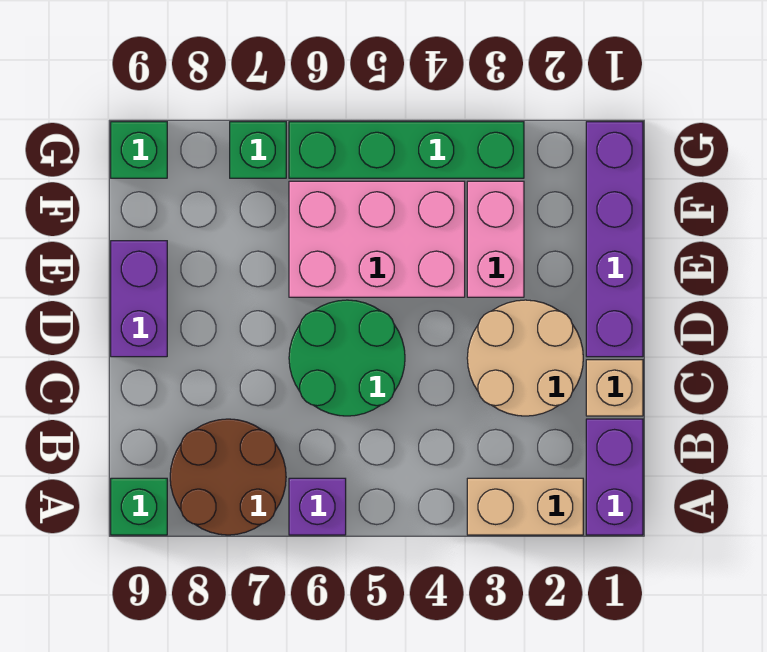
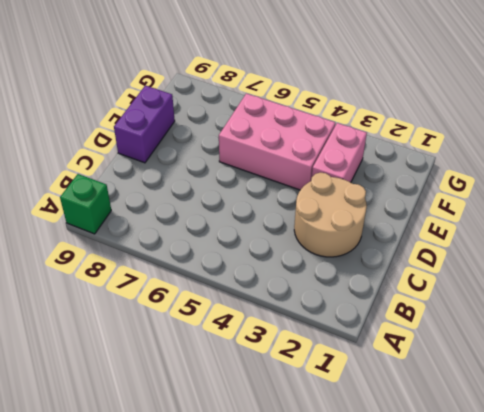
none -> purple 1x2 brick [586,419,643,535]
none -> tan 1x2 brick [467,478,583,535]
none -> purple 1x1 brick [289,478,346,535]

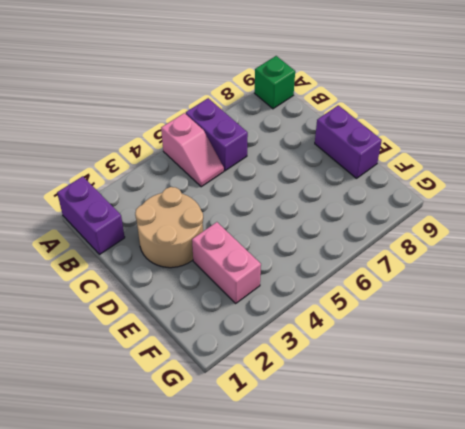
pink 1x2 slope [161,113,224,187] -> none
purple 1x2 brick [186,98,248,171] -> purple 1x1 brick [289,478,346,535]
none -> tan 1x2 brick [467,478,583,535]
none -> brown 2x2 round brick [170,419,286,535]
none -> tan 1x1 brick [586,360,643,416]

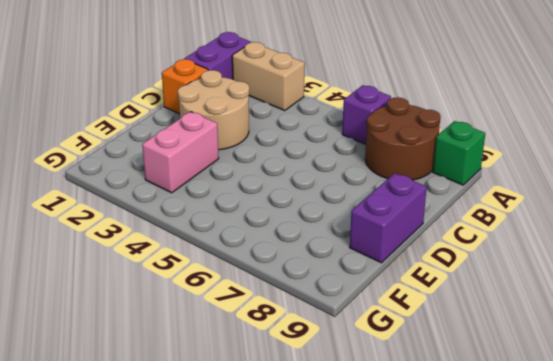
orange 1x1 brick [162,59,208,114] -> tan 1x1 brick [586,360,643,416]
none -> green 2x2 round brick [289,300,405,416]
none -> purple 1x4 brick [586,122,643,357]
none -> pink 2x3 brick [289,181,465,297]

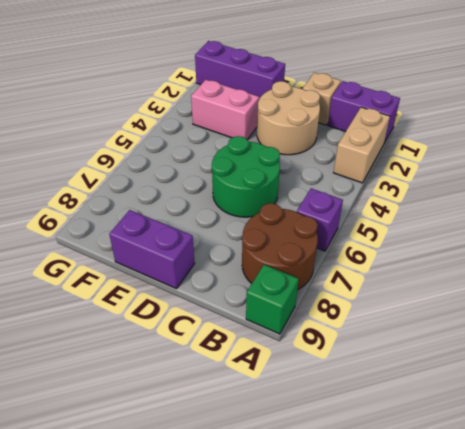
purple 1x3 brick [195,41,285,99] -> purple 1x4 brick [586,122,643,357]
none -> pink 2x3 brick [289,181,465,297]
none -> green 1x4 brick [289,122,524,178]
none -> green 1x1 brick [230,122,286,178]

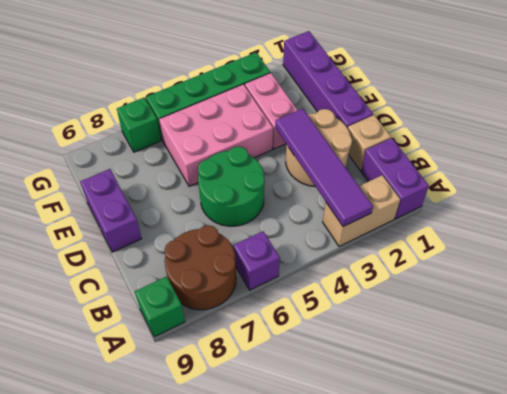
purple 1x4 tile [275,109,373,227] -> none
none -> green 1x1 brick [111,122,167,178]

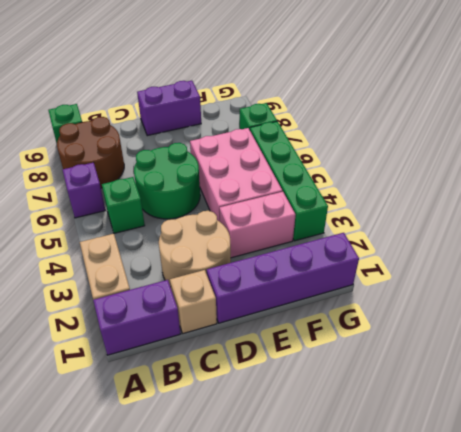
green 1x1 brick [102,177,145,233] -> green 1x1 brick moved to [111,122,167,178]

